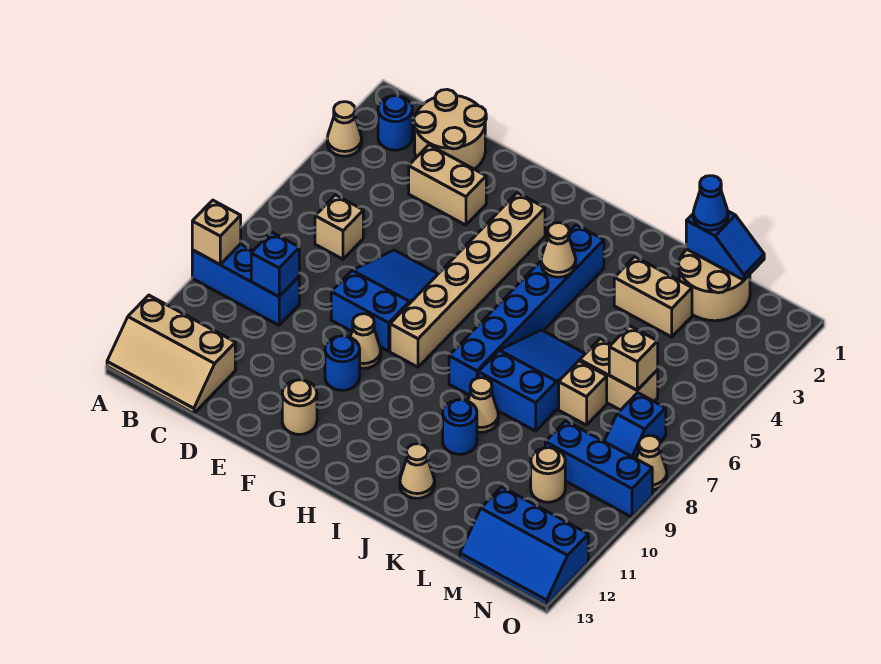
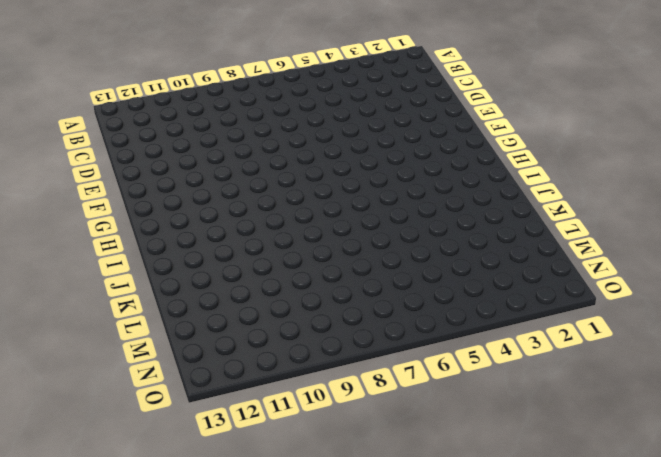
none -> tan 1x1 cone [327,102,362,156]
none -> blue 1x3 brick [192,244,299,325]
none -> tan 2x3 slope [107,295,235,414]
none -> blue 1x1 round brick [378,96,412,150]

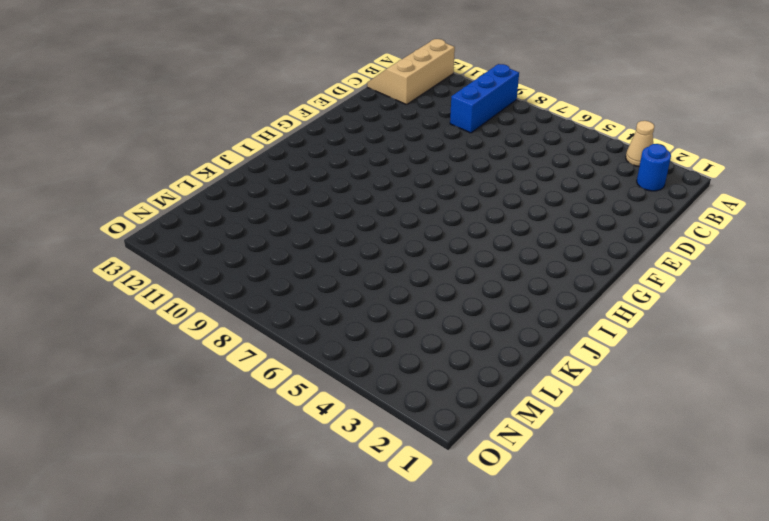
none -> tan 2x2 round brick [414,90,486,169]
none -> tan 1x1 brick [315,195,363,259]
none -> tan 1x2 brick [409,145,486,225]
none -> blue 2x3 slope [331,250,438,351]

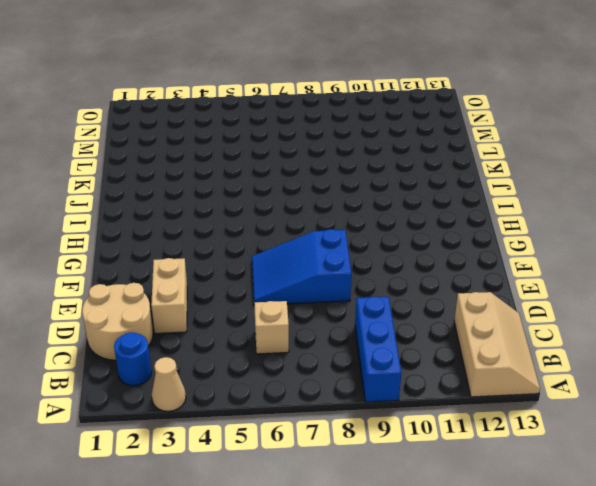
none -> tan 1x1 cone [350,314,381,368]
none -> blue 1x1 round brick [325,336,360,390]
none -> tan 1x1 round brick [282,380,317,434]
none -> tan 1x6 brick [390,193,545,367]

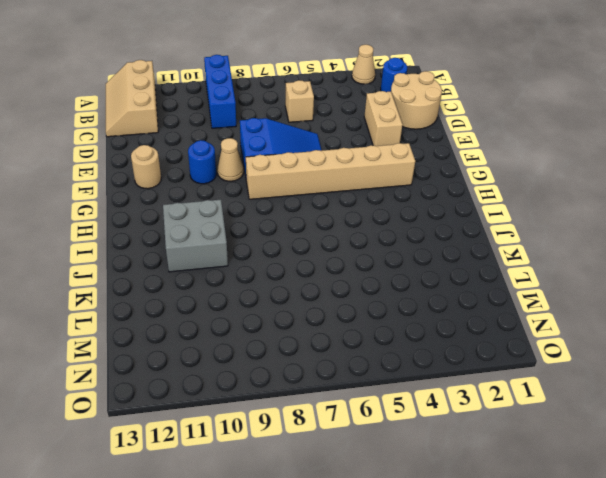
grey 2x2 brick [163,200,228,272] -> blue 1x1 round brick [443,400,477,454]
none -> blue 1x6 brick [449,225,604,395]
none -> blue 2x3 slope [478,330,585,431]
none -> tan 1x1 cone [468,378,498,432]
none -> tan 1x1 cone [400,444,435,498]

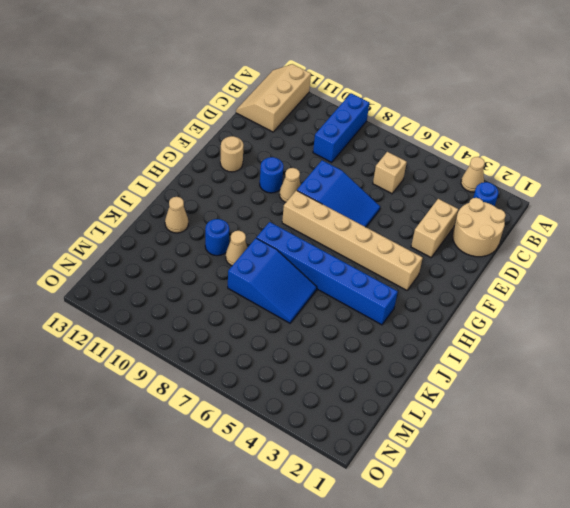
none -> tan 1x2 brick [614,257,692,337]
none -> tan 2x2 round brick [678,249,750,321]
none -> tan 1x2 brick [580,339,658,410]
none -> tan 1x1 brick [559,361,607,425]

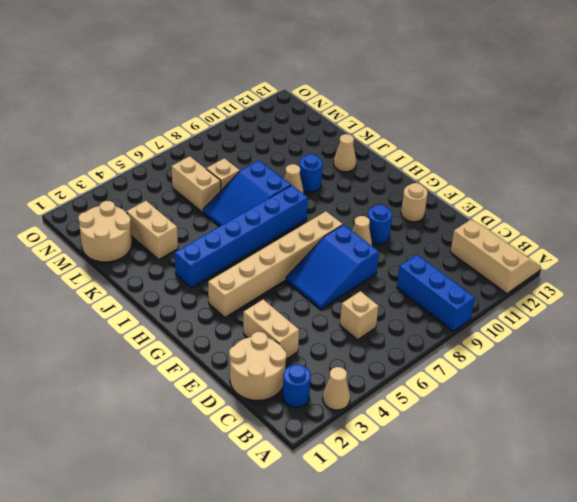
none -> blue 1x3 brick [545,421,652,517]
none -> tan 1x1 round brick [531,448,565,502]
none -> blue 2x3 slope [460,487,588,605]
none -> blue 1x2 slope [604,393,666,459]

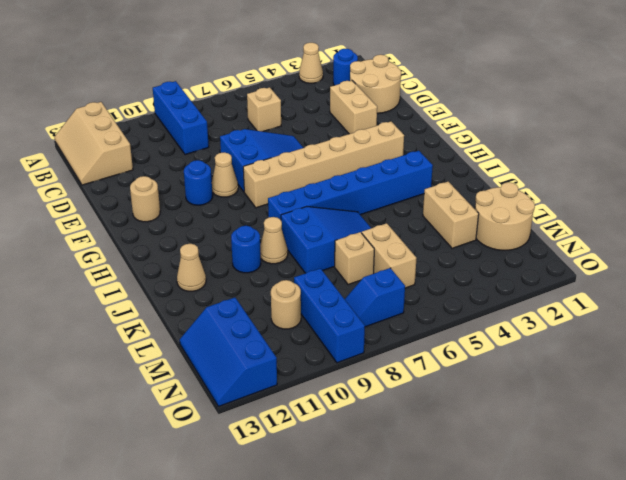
none -> tan 1x1 cone [636,435,667,490]
none -> tan 1x1 brick [192,200,241,264]
none -> blue 1x1 brick [251,232,299,297]
none -> tan 1x1 cone [541,223,576,277]

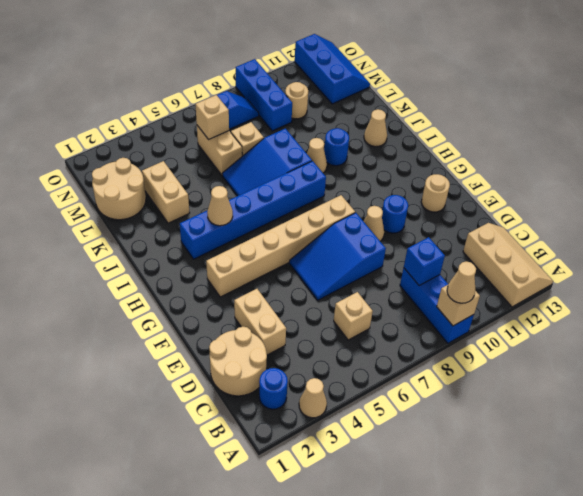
tan 1x1 cone [447,261,476,303] -> tan 1x1 cone moved to [636,435,667,490]
none -> blue 1x2 slope [686,211,764,280]
none -> blue 1x1 cone [693,176,728,230]

